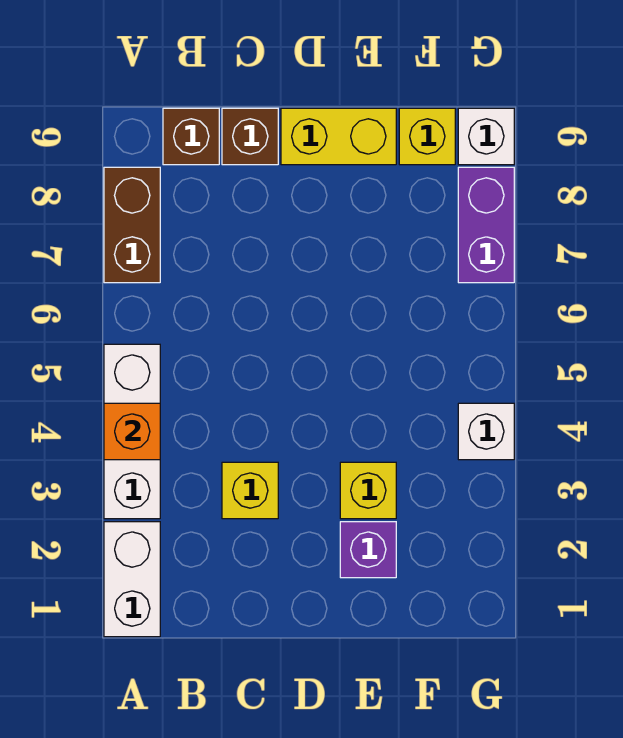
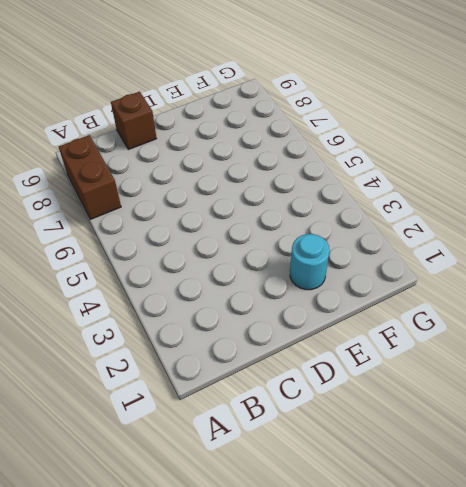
cyan 1x1 round brick [290,234,330,290] -> purple 1x1 brick [340,522,396,578]
none -> white 1x2 brick [104,522,160,637]
none -> white 1x3 brick [104,344,160,519]
none -> brown 1x1 brick [163,108,219,165]

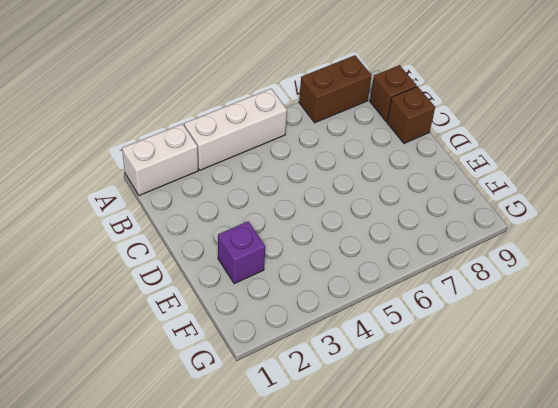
none -> yellow 1x1 brick [222,462,278,519]
none -> yellow 1x2 brick [281,108,396,165]
none -> yellow 1x1 brick [340,462,396,519]

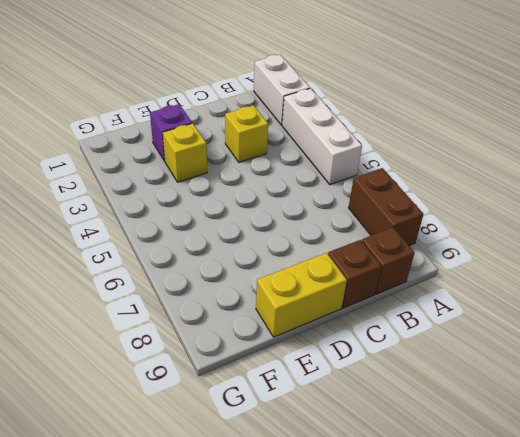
none -> yellow 1x1 brick [399,108,455,165]
none -> white 1x1 brick [458,403,514,460]
none -> purple 1x2 brick [458,167,514,283]

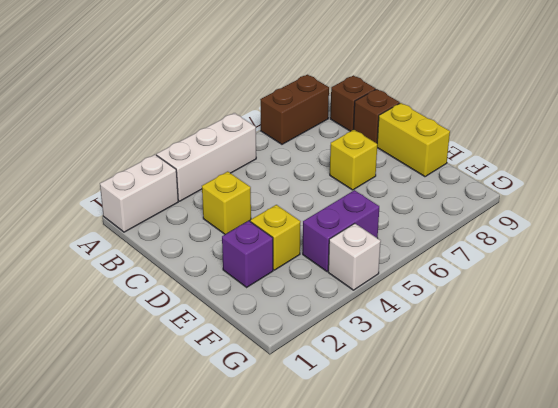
yellow 1x1 brick [330,130,377,190] -> yellow 1x1 brick moved to [399,108,455,165]
purple 1x2 brick [303,190,379,271] -> purple 1x2 brick moved to [458,167,514,283]
none -> white 1x1 brick [458,108,514,165]
none -> orange 1x1 brick [104,403,160,460]

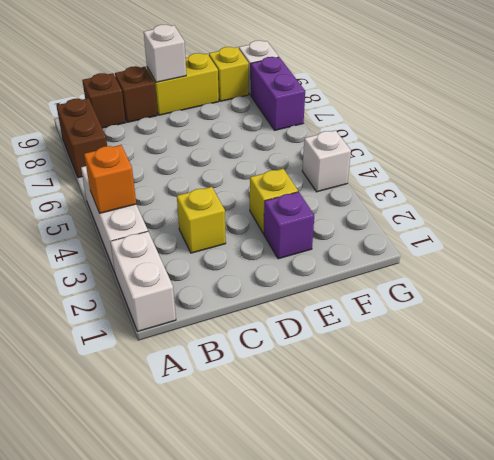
white 1x1 brick [144,25,186,82] -> none

